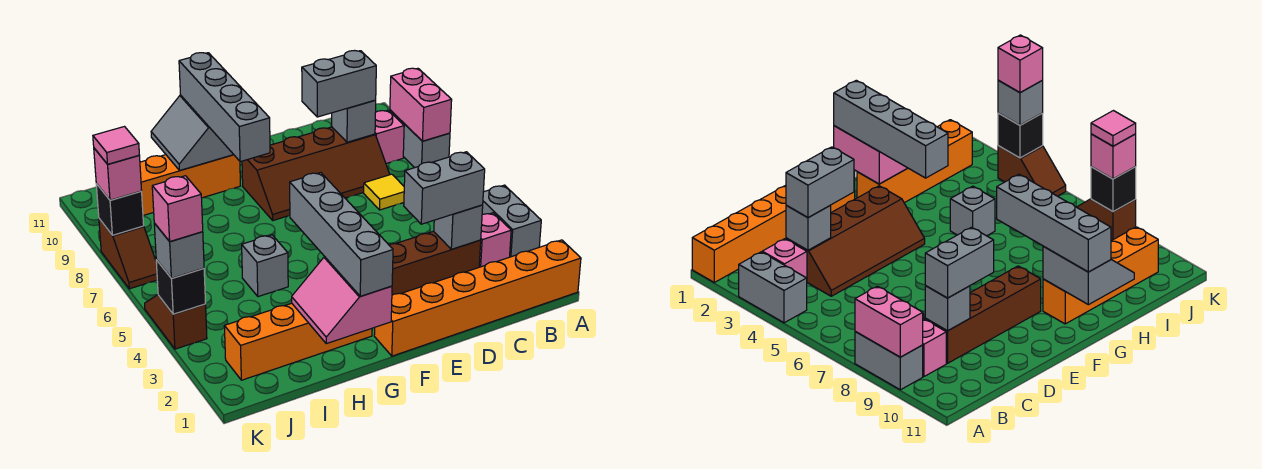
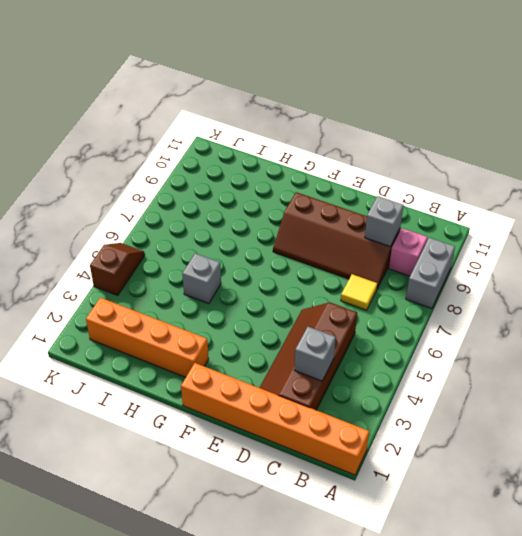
brown 2x4 slope [260,302,357,410] -> brown 2x4 slope turned to [389,231,481,295]
none -> grey 1x2 brick [482,185,541,257]
none -> pink 1x1 brick [479,213,511,267]
none -> orange 1x4 brick [140,155,240,216]

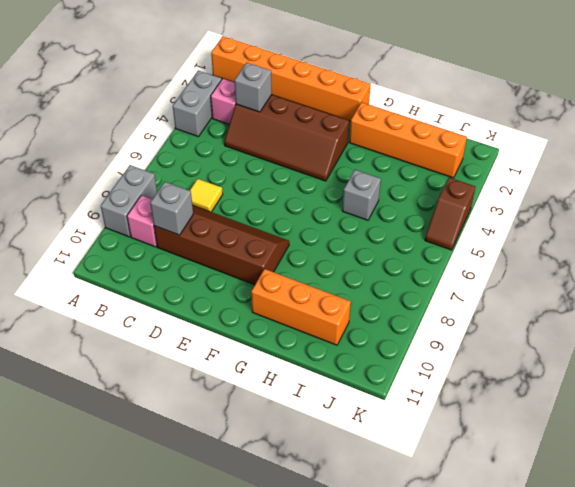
orange 1x3 brick [251,269,351,345] -> orange 1x4 brick [140,155,240,216]
none -> brown 1x2 slope [99,219,157,289]
none -> pink 1x2 brick [390,68,452,141]
none -> pink 2x2 slope [292,257,392,344]

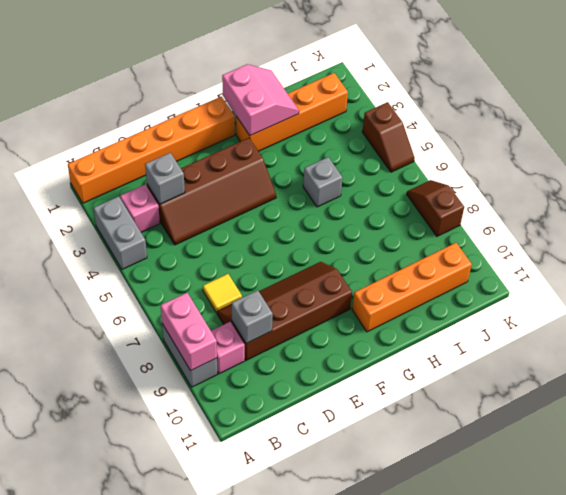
none -> grey 2x2 slope [151,95,234,171]
none -> black 1x1 brick [156,260,206,314]
none -> black 1x1 brick [96,184,144,235]

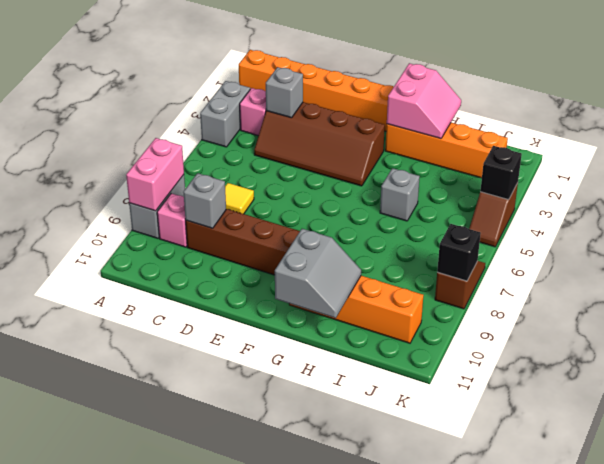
none -> grey 1x2 brick [404,152,485,224]
none -> grey 1x2 brick [302,51,376,117]
none -> grey 1x4 brick [290,173,393,296]

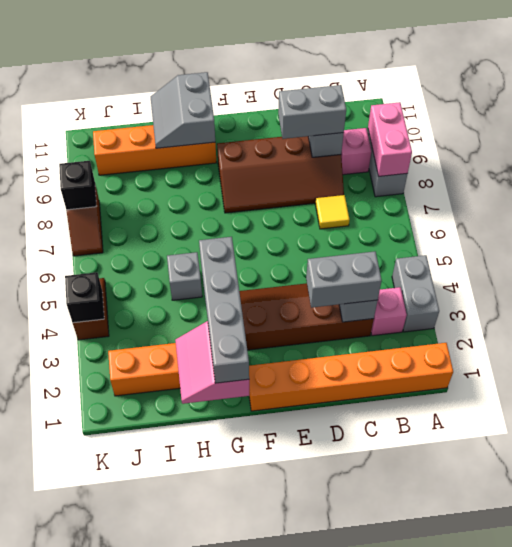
none -> grey 1x4 brick [179,53,270,162]
none -> grey 1x1 brick [154,223,204,278]
none -> pink 1x1 brick [94,148,142,200]

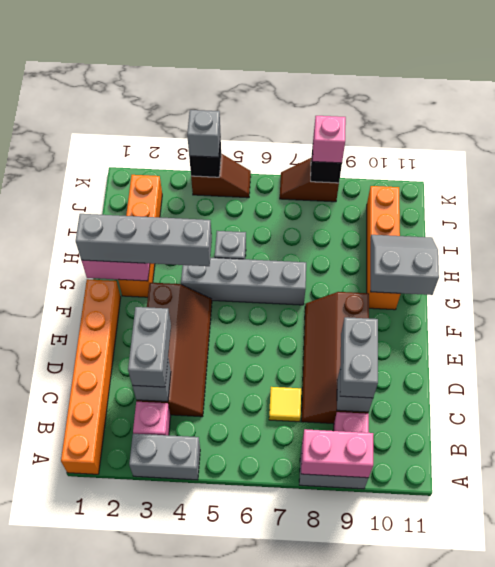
grey 1x4 brick [181,258,306,305] -> grey 1x4 brick moved to [179,53,270,162]
none -> pink 1x1 brick [152,176,203,242]
none -> pink 1x1 tile [93,127,139,164]

